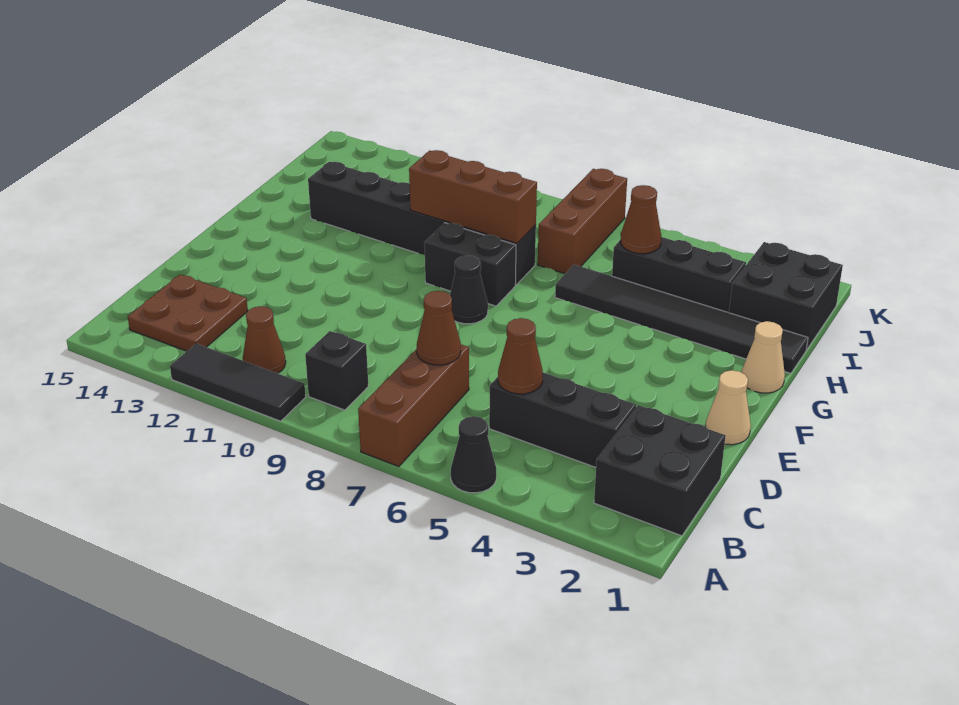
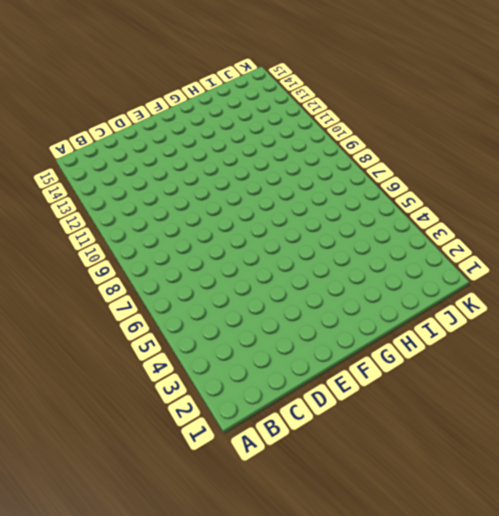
none -> black 1x1 cone [451,416,496,493]
none -> brown 1x3 brick [358,344,469,467]
none -> black 1x3 tile [170,344,306,421]

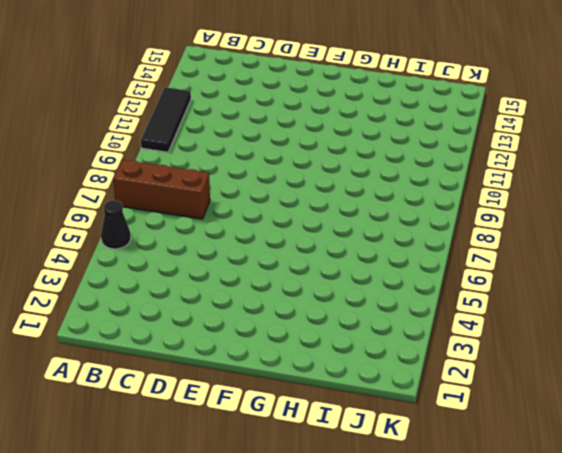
none -> black 2x2 brick [594,405,726,536]
none -> black 1x1 brick [305,331,368,410]
none -> brown 1x1 cone [243,306,286,373]

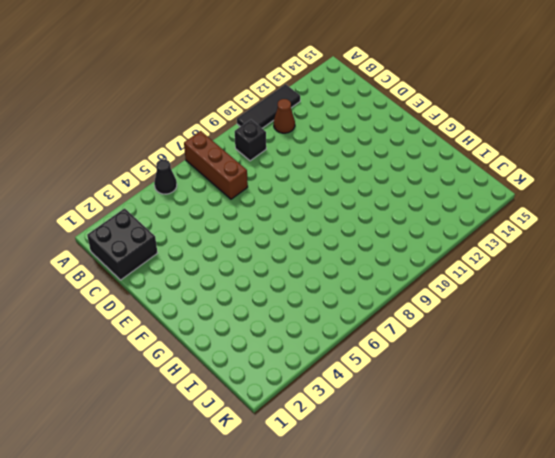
none -> brown 2x2 plate [128,275,248,351]
none -> black 1x3 brick [489,373,636,467]
none -> tan 1x1 cone [705,370,751,445]

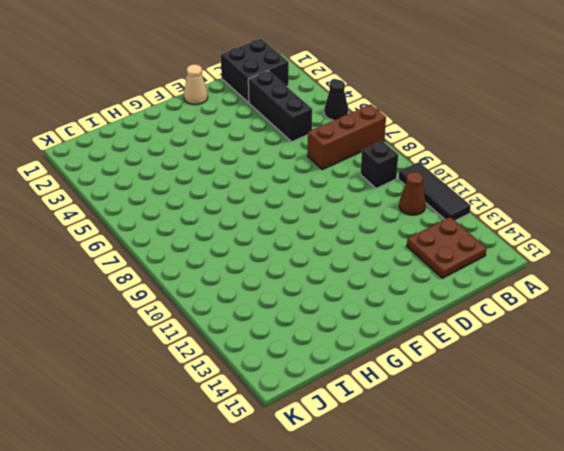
none -> black 1x1 cone [450,255,488,324]
none -> tan 1x1 cone [742,321,785,393]
none -> black 1x2 brick [424,223,516,306]

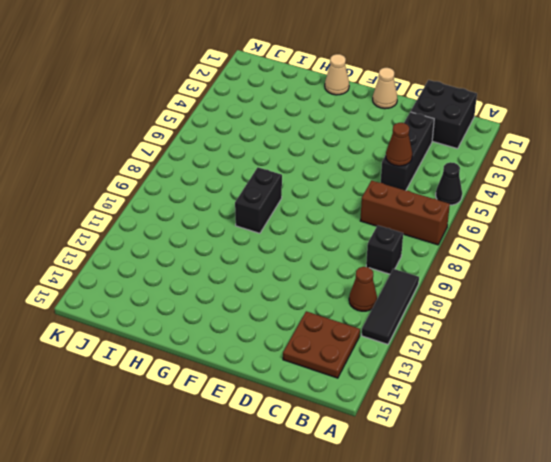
none -> black 1x1 cone [450,255,488,324]
none -> black 1x6 tile [555,265,808,373]
none -> black 1x6 brick [308,162,536,285]

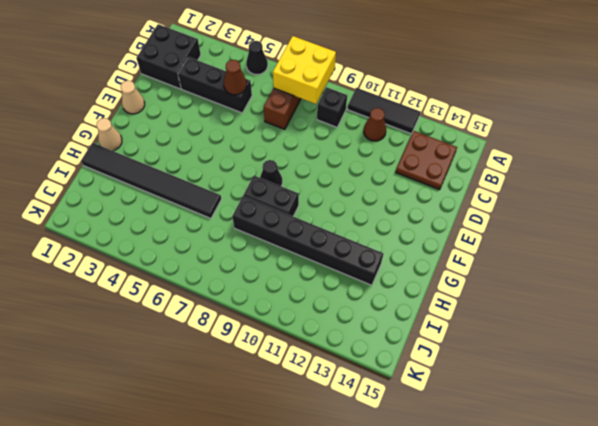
yellow 2x2 brick [273,36,336,104] -> none
none -> black 2x2 brick [729,242,843,350]
none -> black 1x3 brick [612,237,746,313]
none -> brown 1x3 brick [538,169,627,274]

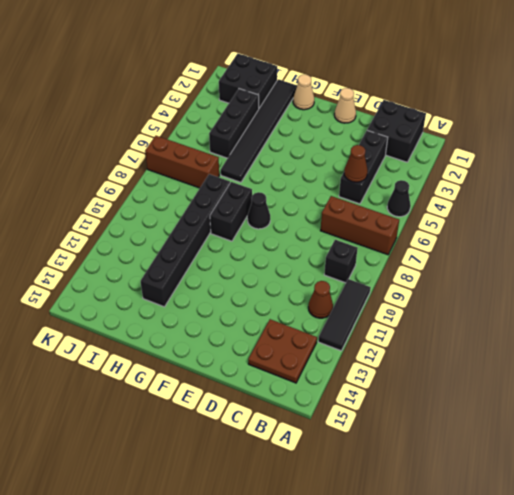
none -> brown 1x1 cone [417,291,461,365]
none -> brown 1x3 brick [409,150,537,243]
none -> brown 1x1 cone [621,185,661,254]

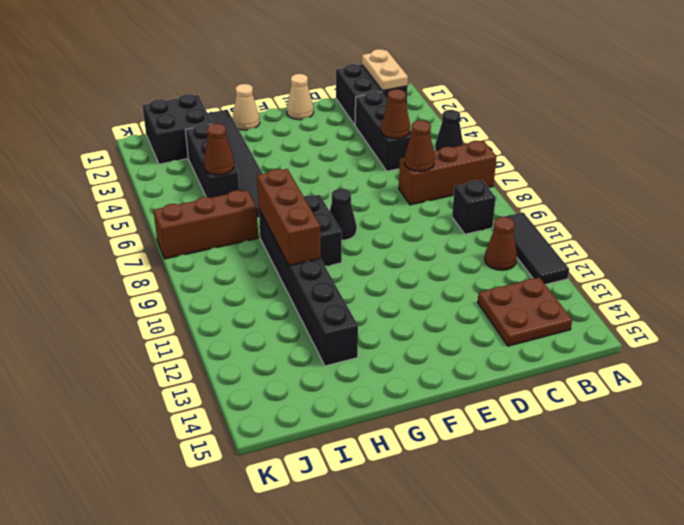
tan 1x2 plate [362,49,408,91] -> none

